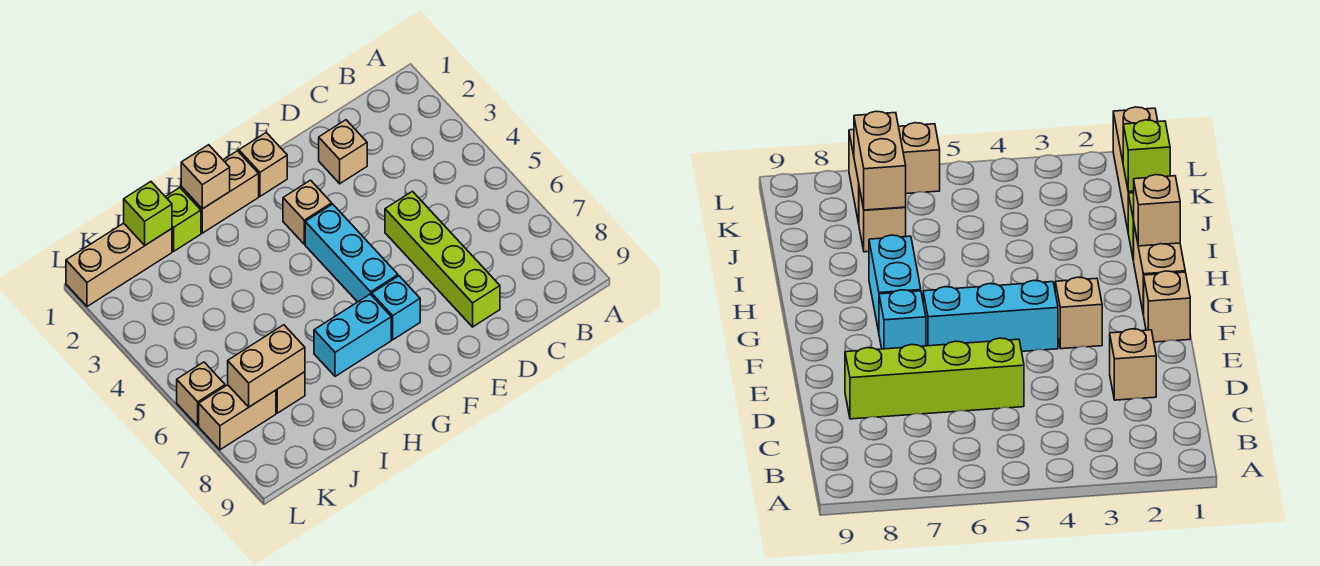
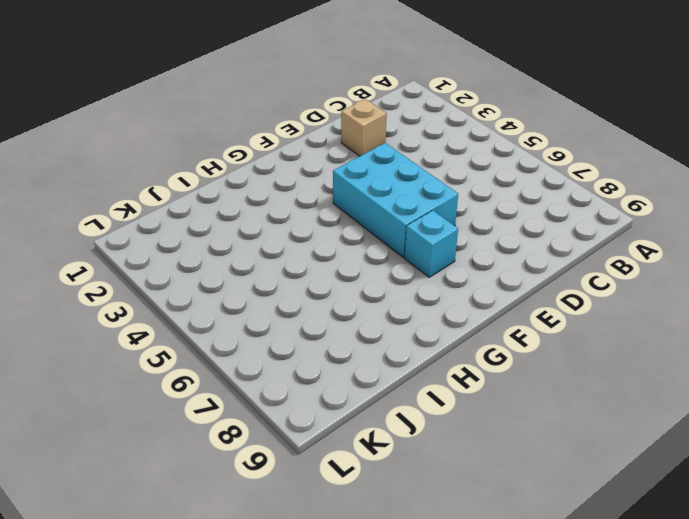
cyan 2x3 brick [333,143,458,257] -> cyan 1x3 brick [305,204,398,302]
none -> lime 1x4 brick [385,191,500,327]
none -> tan 1x1 brick [239,133,287,196]
none -> tan 1x1 brick [283,180,332,244]

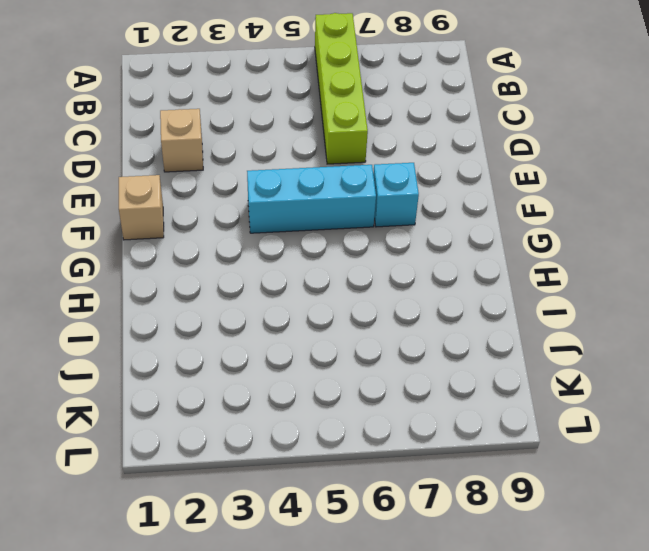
lime 1x4 brick [315,13,368,164] -> lime 1x4 brick turned to [385,191,500,327]
none -> tan 1x1 brick [283,180,332,244]
none -> tan 1x2 brick [181,151,259,233]
none -> cyan 1x2 brick [314,294,391,376]

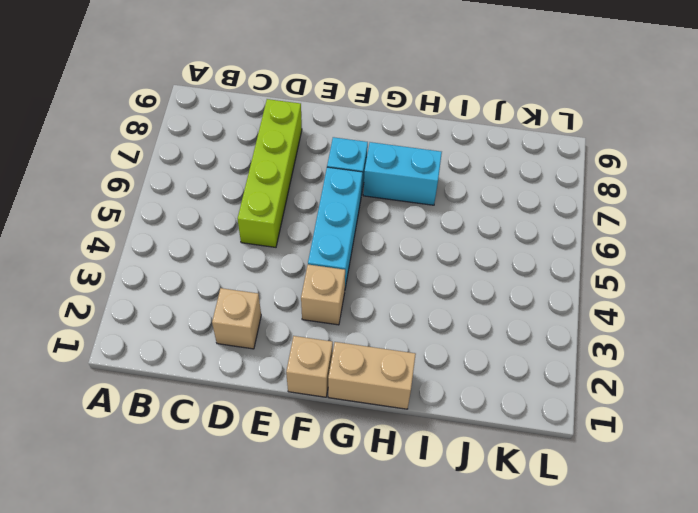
none -> lime 1x1 brick [166,188,201,251]
none -> tan 1x3 brick [66,223,172,306]
none -> tan 1x1 brick [276,372,305,413]

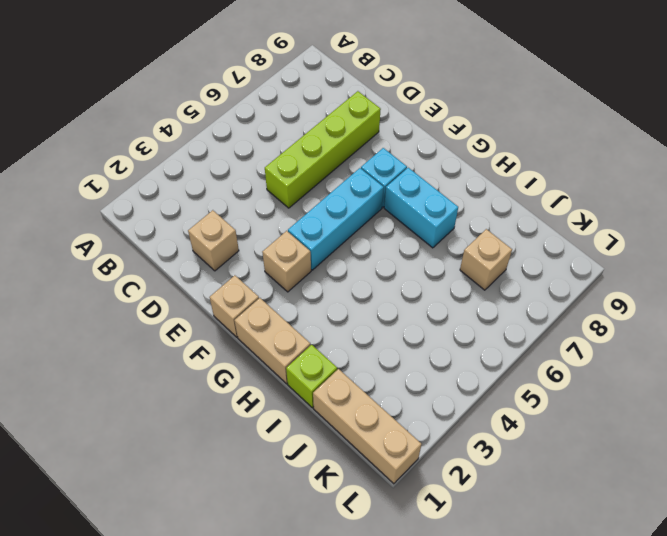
none -> tan 1x2 brick [199,385,276,450]
none -> tan 1x1 brick [177,362,225,426]
none -> tan 1x1 brick [181,145,230,209]

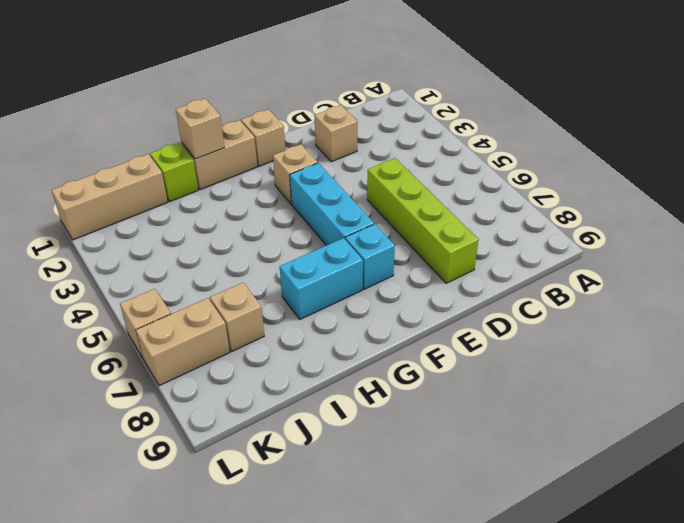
none -> lime 1x1 brick [124,182,172,245]
none -> tan 1x2 brick [228,325,305,407]

